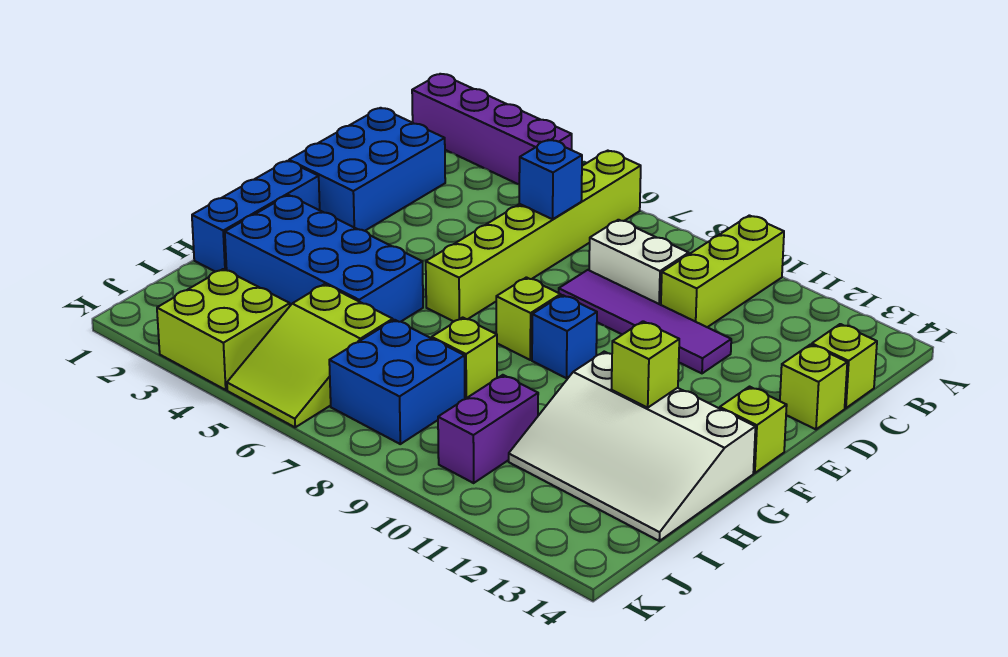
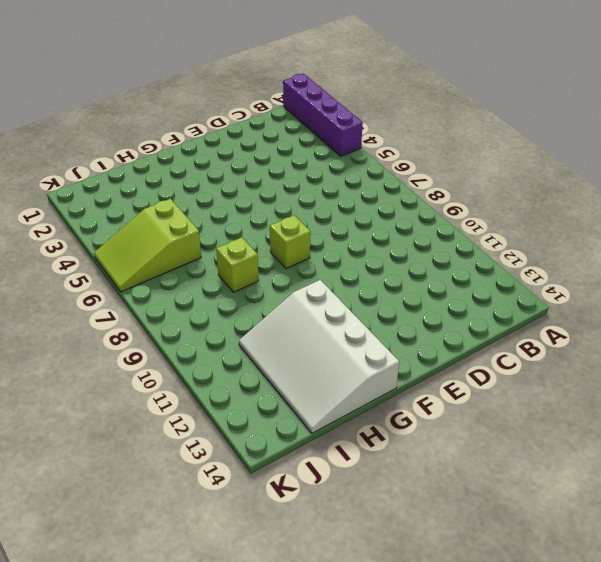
none -> lime 1x6 brick [426,151,641,321]
none -> lime 1x3 brick [661,215,784,327]
none -> blue 2x3 brick [289,108,445,231]

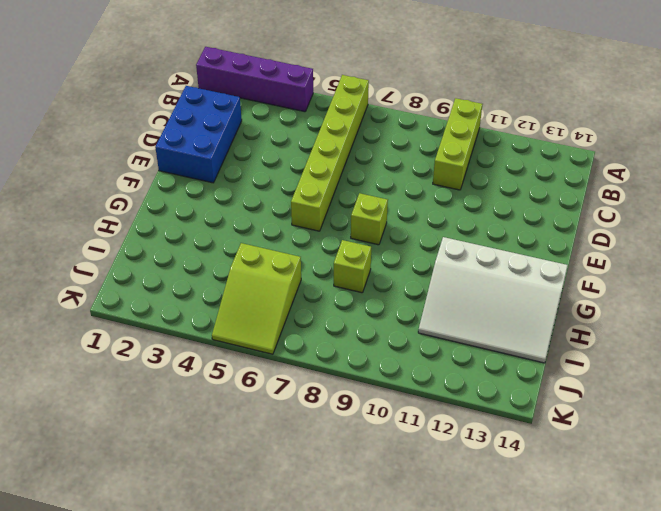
none -> white 1x2 brick [589,220,689,305]
none -> lime 1x1 brick [812,324,877,408]
none -> purple 1x4 tile [559,270,731,373]

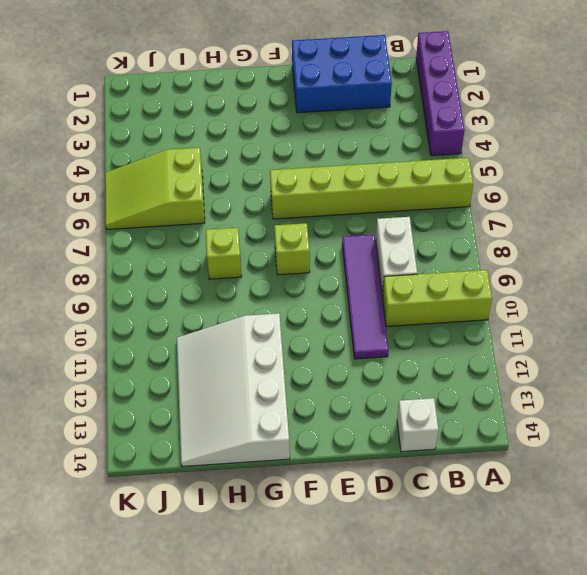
white 1x1 brick [397,398,438,452] -> lime 1x1 brick [812,324,877,408]
none -> lime 1x1 brick [780,345,847,429]
none -> blue 1x3 brick [192,161,320,272]
none -> blue 1x1 brick [532,295,597,378]

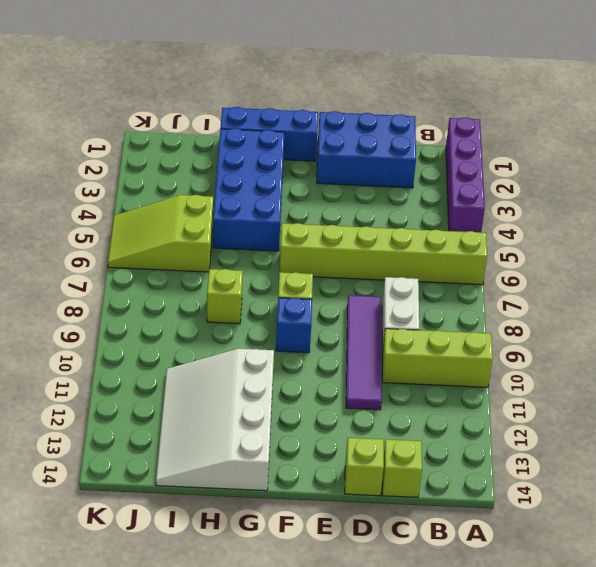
none -> lime 1x1 brick [720,387,787,473]
none -> blue 2x2 brick [329,320,465,444]
none -> purple 1x2 brick [438,375,538,483]

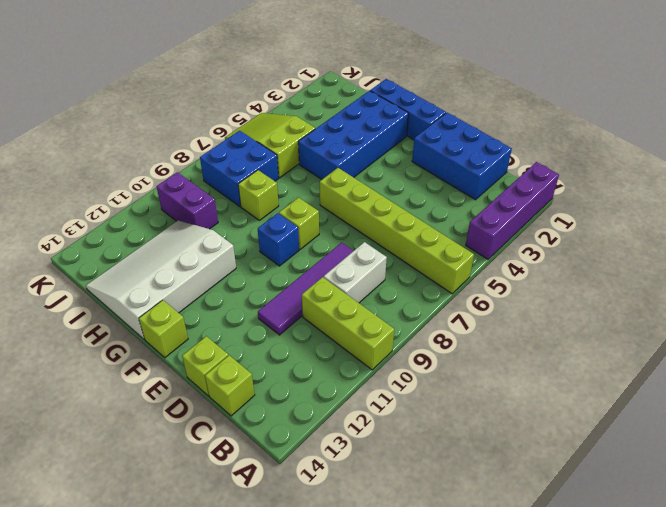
none -> lime 2x2 brick [157,269,290,390]
none -> blue 1x1 brick [519,140,582,219]
none -> lime 1x1 brick [611,321,679,408]

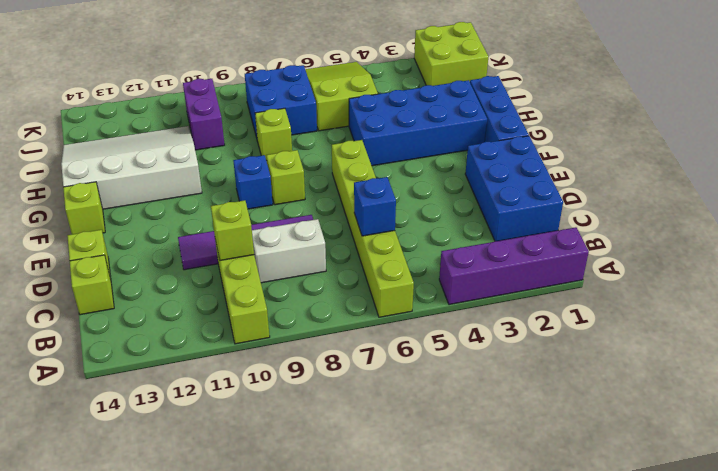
lime 1x1 brick [211,200,254,260] -> lime 1x1 brick moved to [611,321,679,408]
lime 2x2 brick [414,22,488,86] -> lime 2x2 brick moved to [157,269,290,390]

